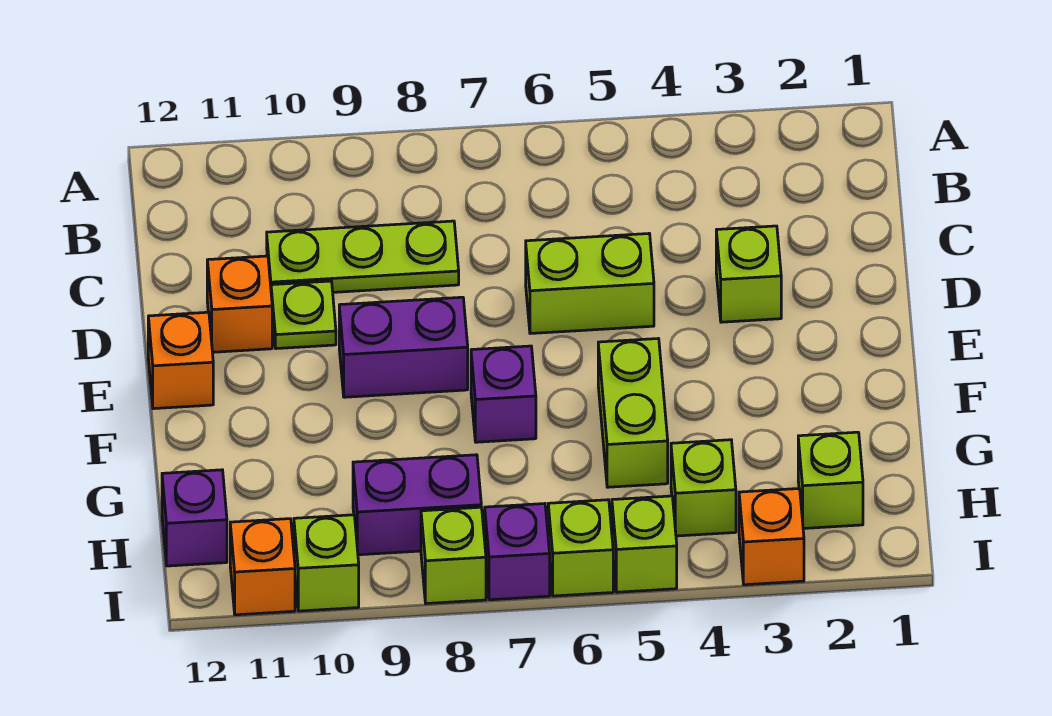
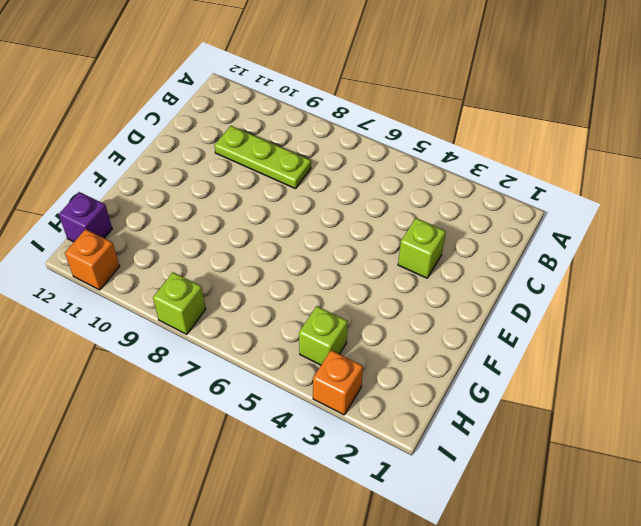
none -> lime 1x2 brick [526,234,654,334]
none -> lime 1x1 plate [271,281,336,349]
none -> orange 1x1 brick [207,256,272,352]

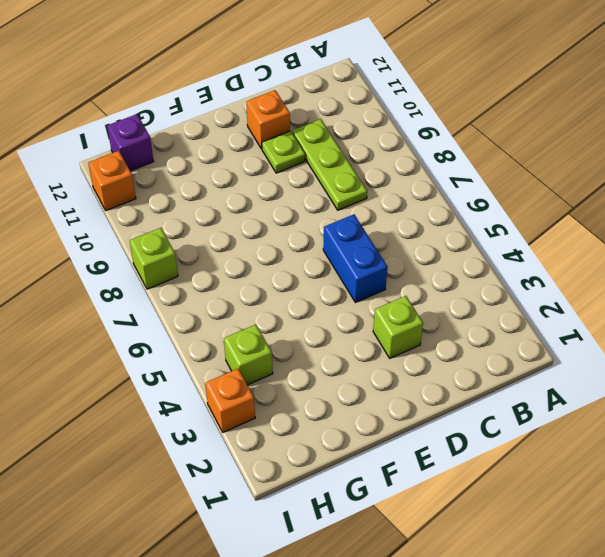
blue 1x2 brick [323,214,387,303] -> lime 1x2 brick [526,234,654,334]
none -> purple 1x2 brick [339,297,468,397]
none -> orange 1x1 brick [148,312,213,409]
none -> lime 1x2 brick [598,339,668,487]

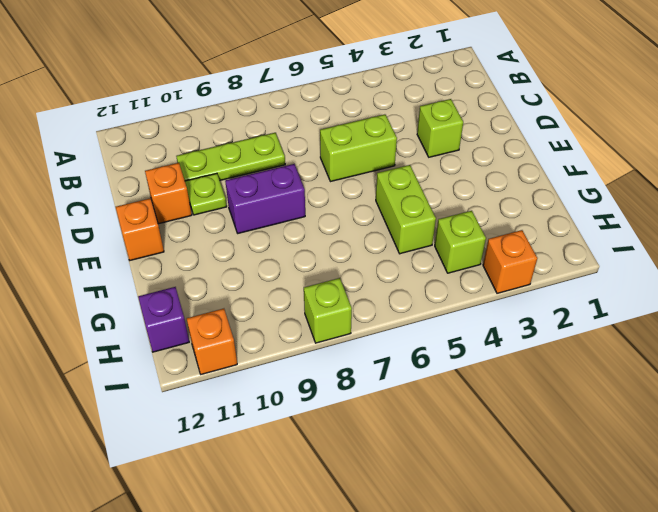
none -> purple 1x1 brick [471,346,536,442]
none -> lime 1x1 brick [798,432,863,528]
none -> purple 1x2 brick [353,455,481,555]

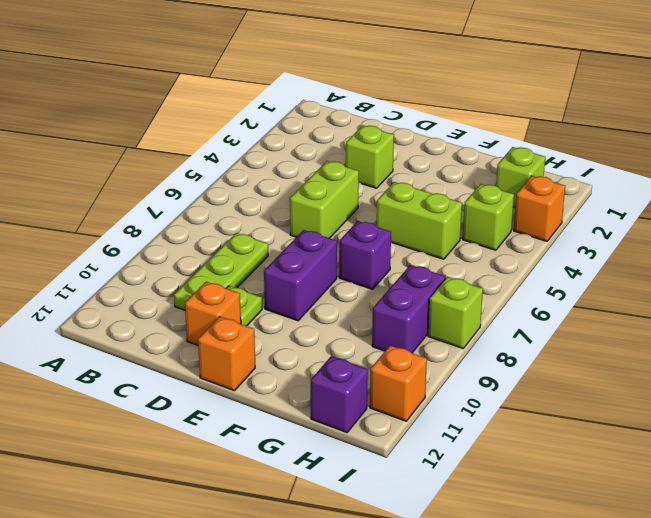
none -> lime 1x1 brick [612,496,677,592]
none -> lime 1x1 brick [548,500,613,596]
none -> purple 1x1 brick [485,504,550,600]

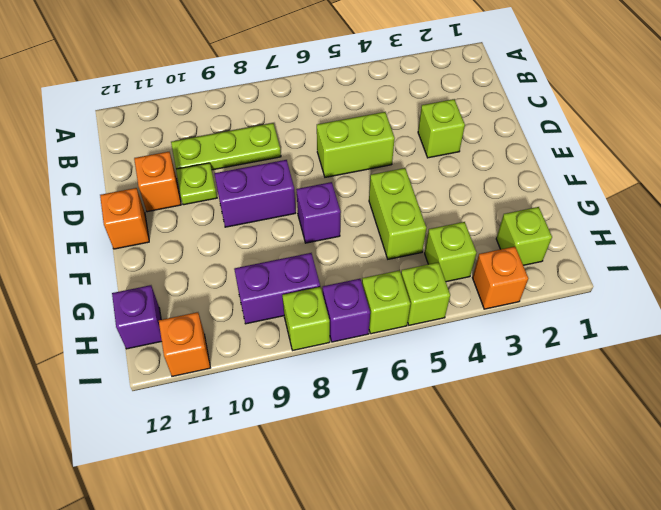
none -> lime 1x1 brick [294,515,359,611]

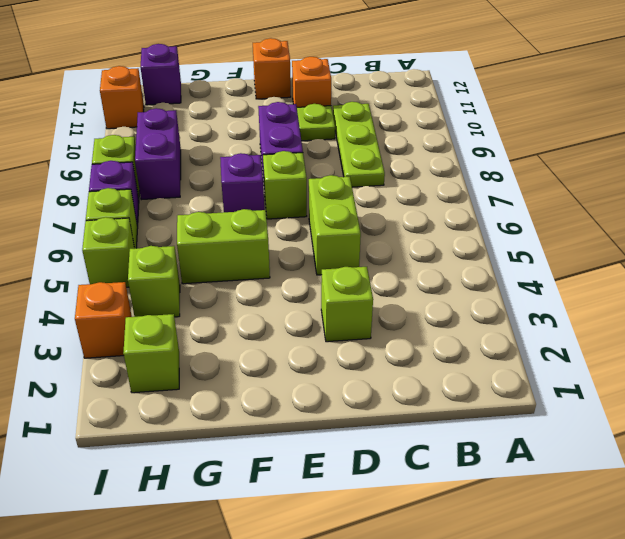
lime 1x1 brick [263,151,307,219] -> lime 1x1 brick moved to [294,515,359,611]

